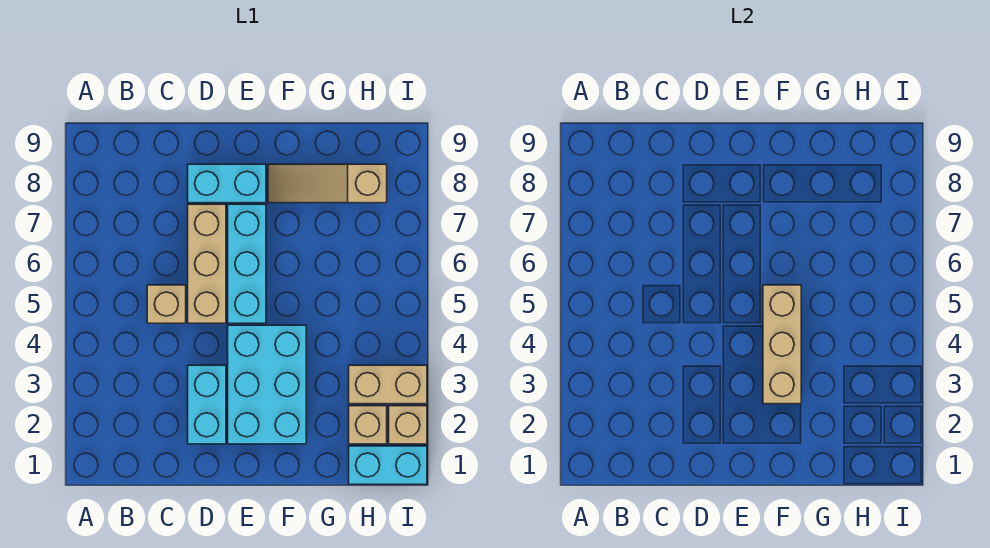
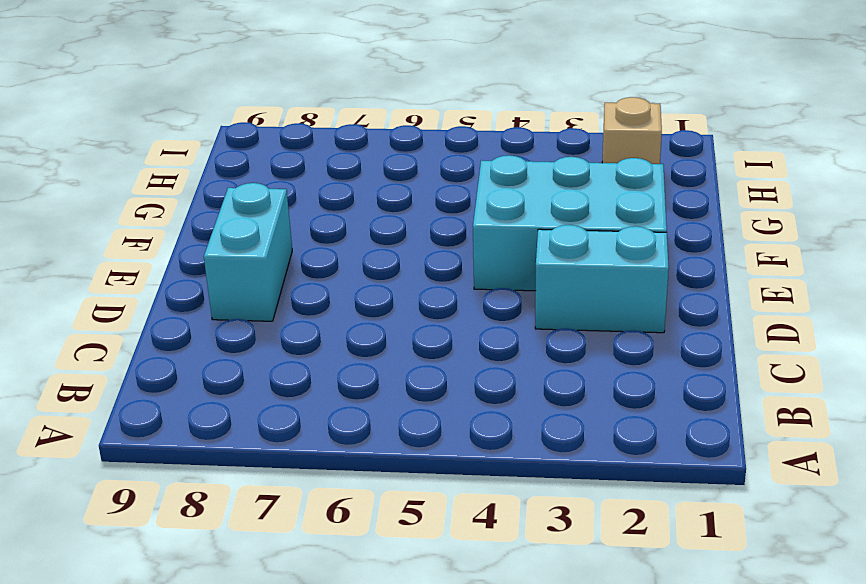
none -> tan 1x1 brick [147,285,186,323]
none -> tan 1x3 brick [188,204,226,323]
none -> cyan 1x3 brick [228,204,266,323]

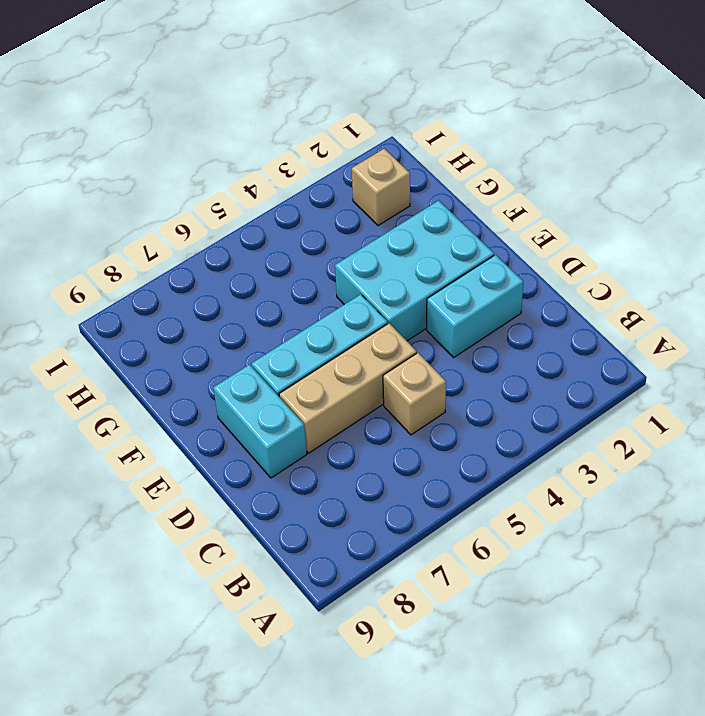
none -> tan 1x3 slope [268,164,387,203]
none -> cyan 1x2 brick [349,446,427,484]
none -> tan 1x2 brick [349,365,427,404]

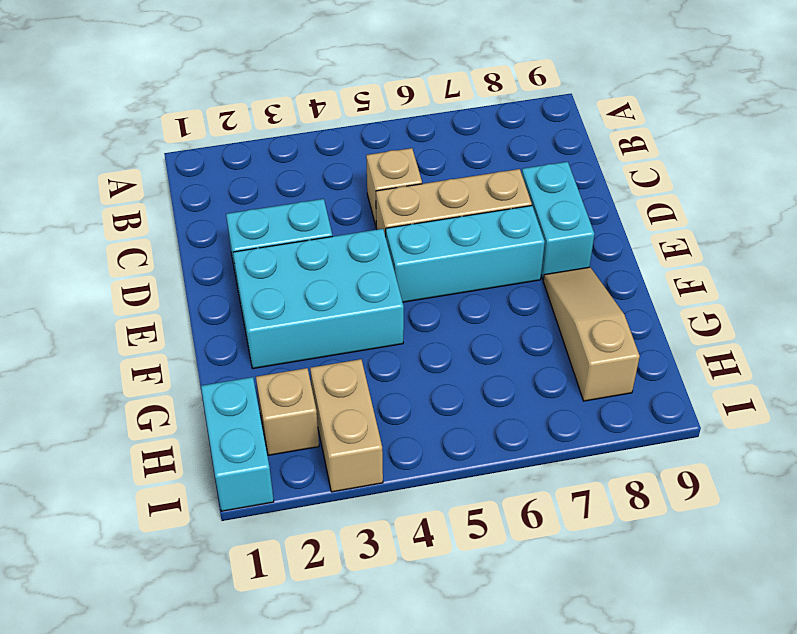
none -> tan 1x1 brick [389,406,427,444]
none -> tan 1x3 brick [763,285,801,404]

